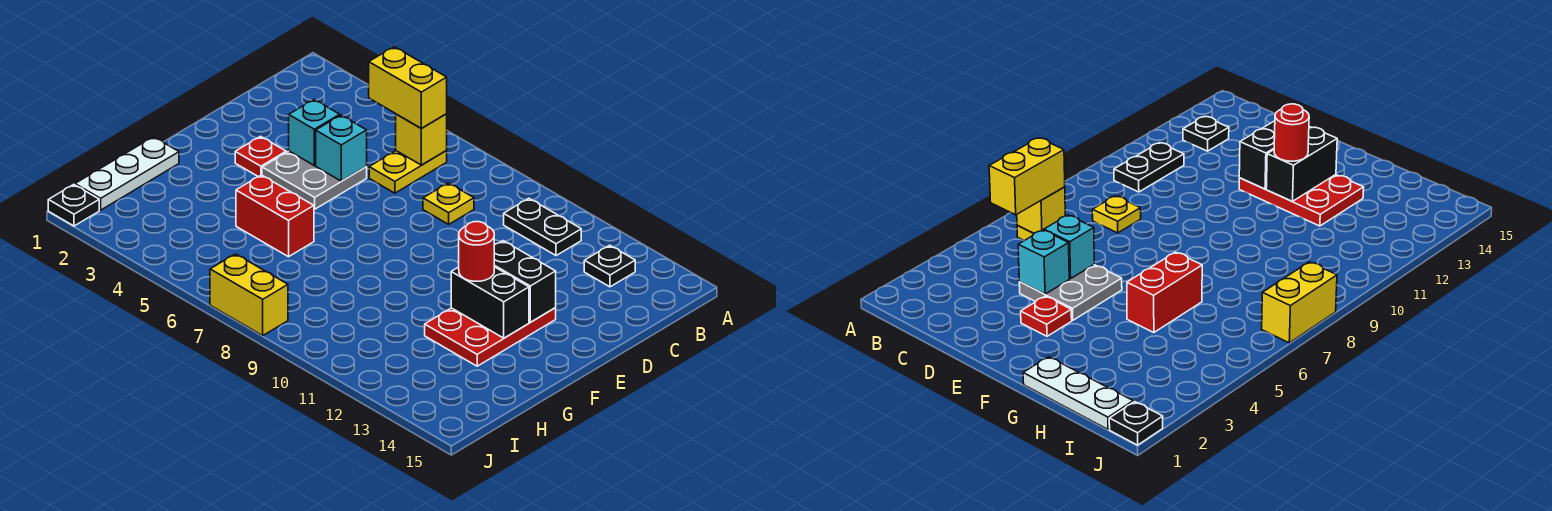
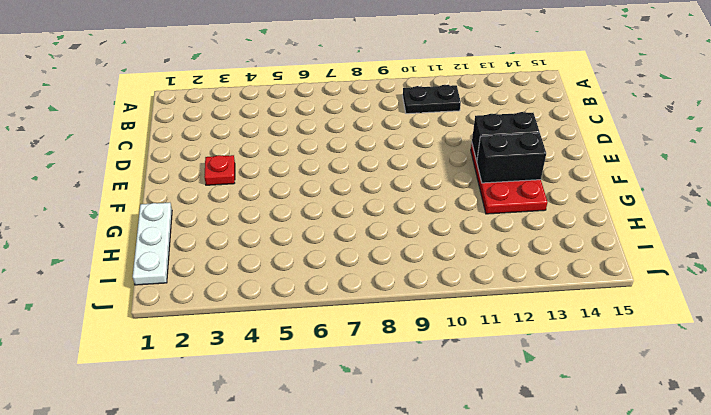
none -> yellow 1x2 plate [369,151,447,193]
none -> black 1x1 plate [584,245,635,287]
none -> yellow 1x1 plate [423,183,474,224]

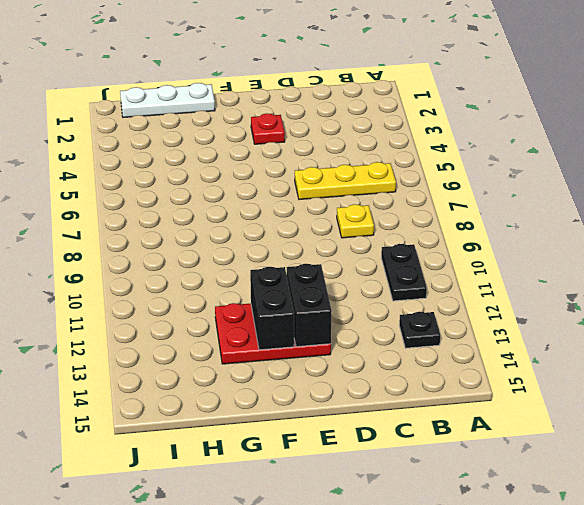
yellow 1x3 plate [295,162,396,200] -> yellow 1x2 plate [369,151,447,193]
none -> grey 2x2 plate [262,151,367,209]
none -> red 1x2 brick [236,175,314,257]
none -> black 1x1 plate [48,184,99,226]

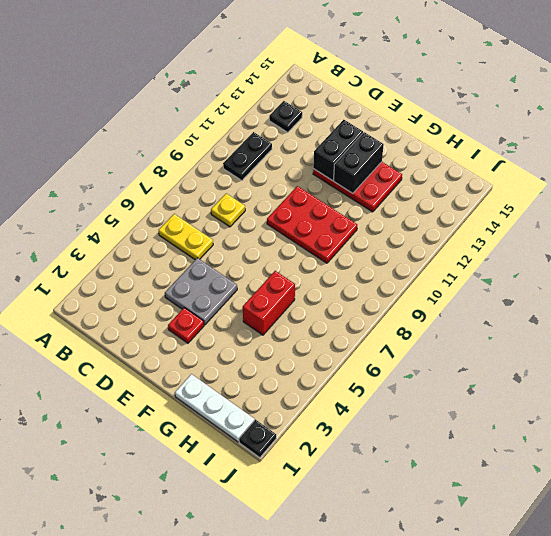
red 2x3 plate [267,186,357,263] -> none
none -> yellow 1x2 brick [210,254,288,335]
none -> yellow 1x1 brick [396,114,447,165]
none -> cyan 1x1 brick [289,100,340,165]

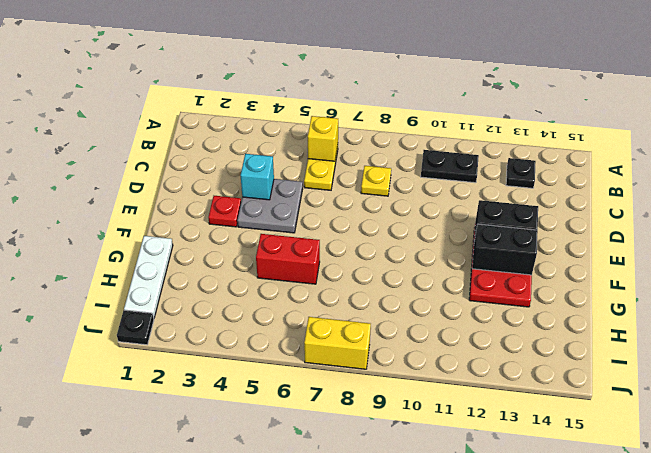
none -> cyan 1x1 brick [316,115,367,181]
none -> yellow 1x2 brick [369,47,447,129]
none -> red 1x1 round brick [459,222,494,281]

